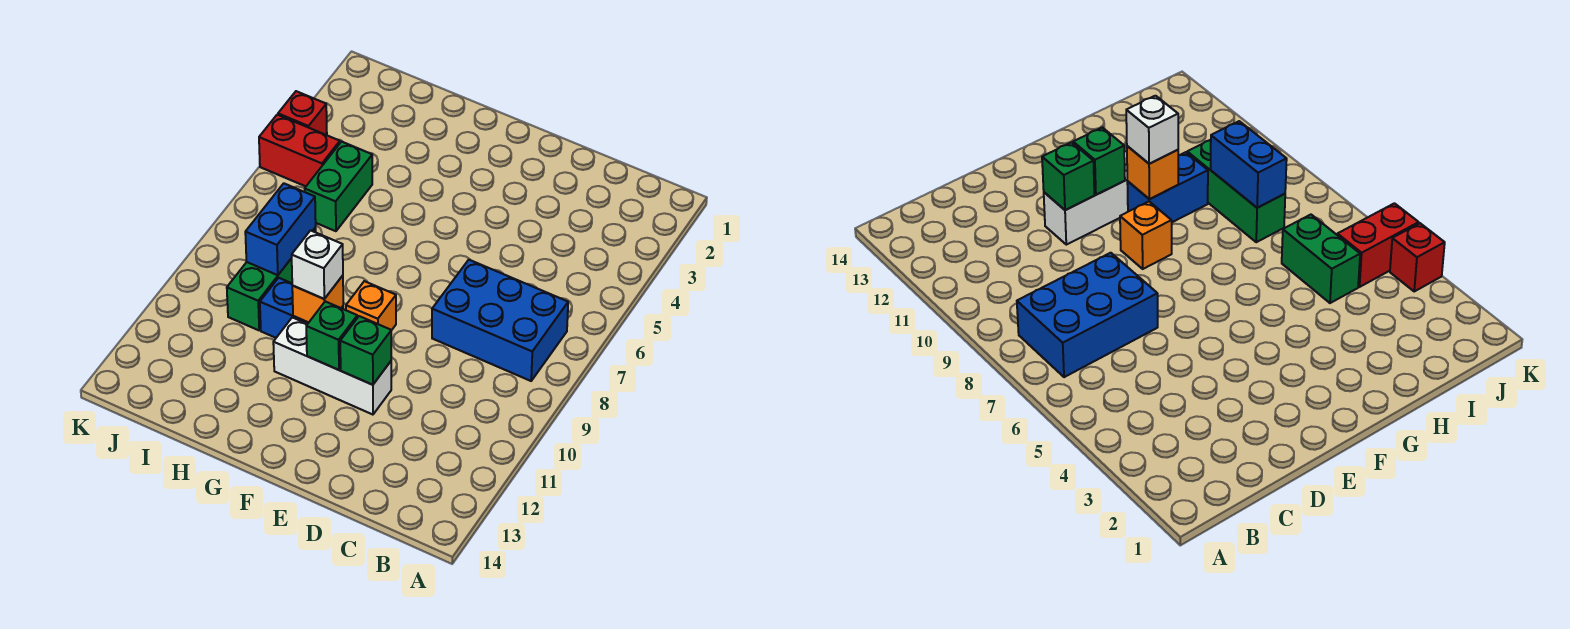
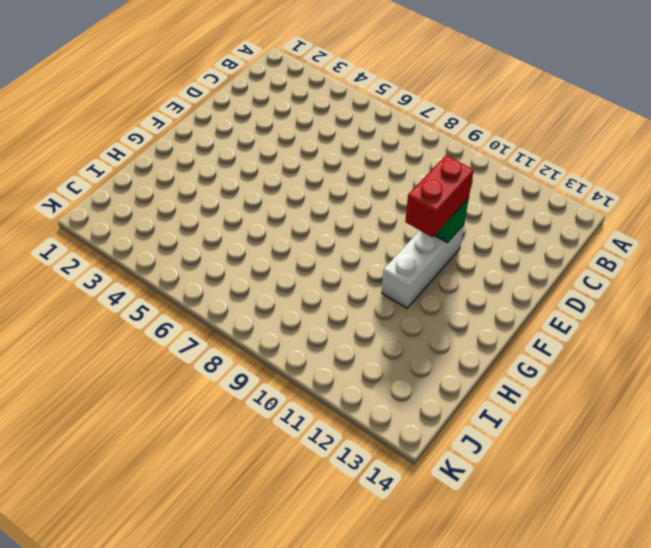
red 1x2 brick [405,155,474,237] -> red 1x2 brick moved to [259,115,340,186]
none -> blue 2x3 brick [432,260,568,381]
none -> orange 1x1 brick [346,281,396,330]
none -> blue 1x2 brick [260,278,343,338]

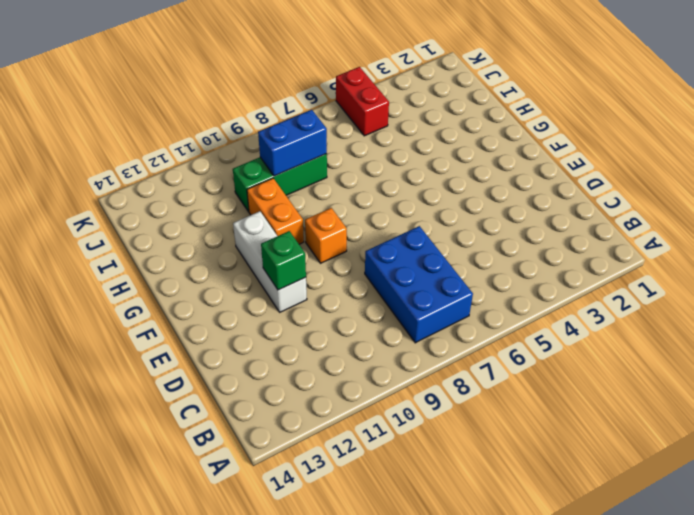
orange 1x2 brick [247,178,304,244] -> blue 1x2 brick [260,278,343,338]
none -> green 1x2 brick [305,142,372,231]
none -> red 1x1 brick [278,91,327,135]
none -> green 1x1 brick [306,301,357,370]

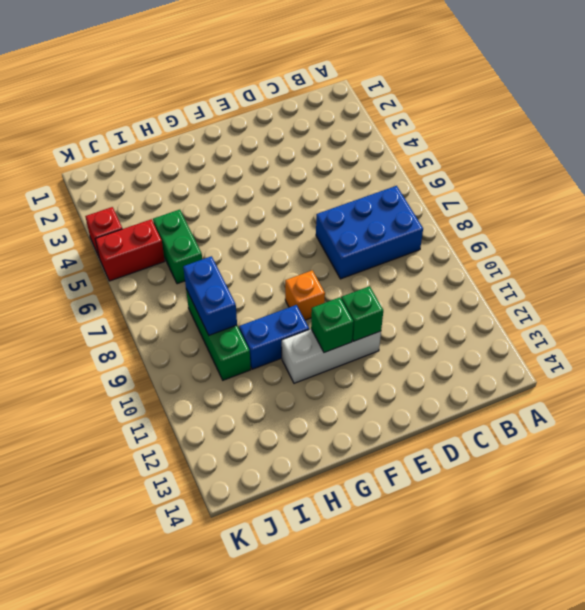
none -> orange 1x1 brick [292,276,343,323]
none -> white 1x1 brick [292,230,343,299]

